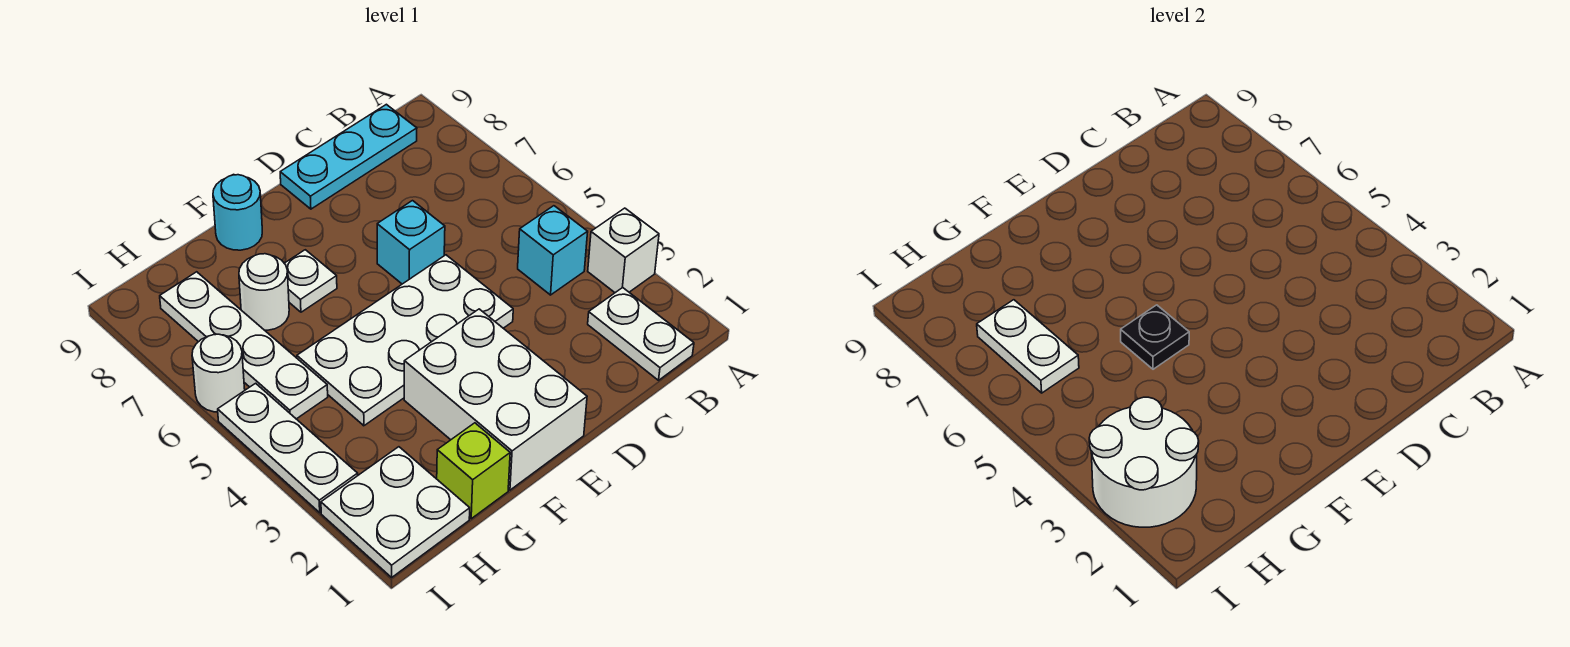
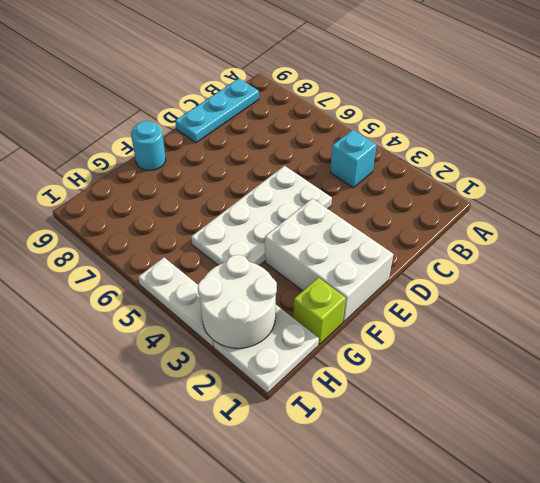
none -> white 1x1 brick [588,208,659,293]
none -> white 1x2 plate [588,288,694,380]
none -> cyan 1x1 brick [377,201,445,284]

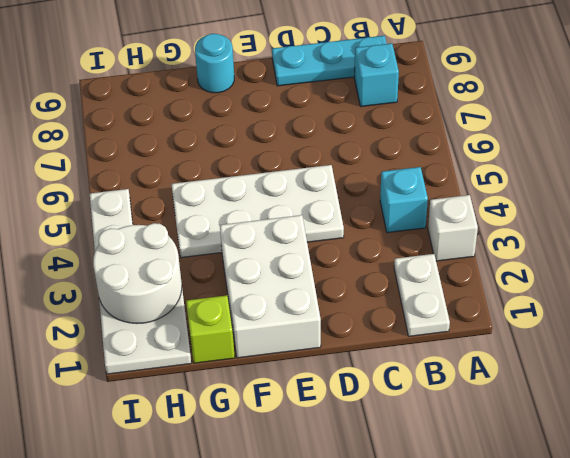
cyan 1x1 brick [354,43,399,106] -> cyan 1x1 brick moved to [377,201,445,284]
none -> white 1x1 plate [284,250,337,312]
none -> white 1x1 round brick [239,254,289,330]
none -> white 1x4 plate [160,272,328,419]

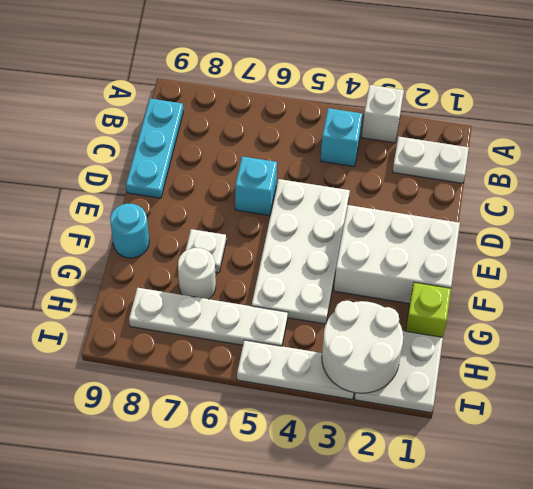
none -> white 1x1 round brick [192,334,245,412]
none -> black 1x1 plate [1121,305,1189,369]
none -> white 1x2 plate [977,300,1079,393]

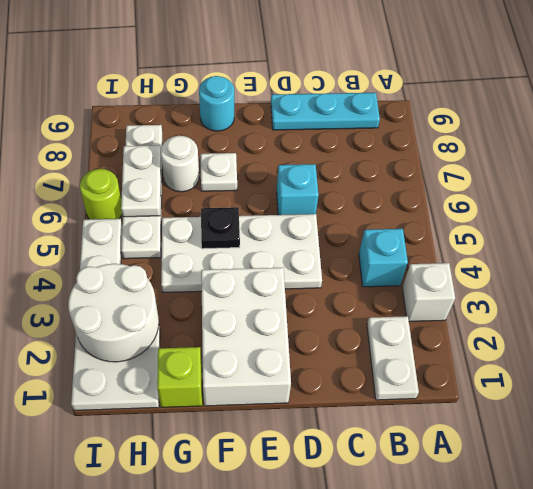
lime 1x1 round brick [80,169,122,219] -> white 1x1 round brick [192,334,245,412]

